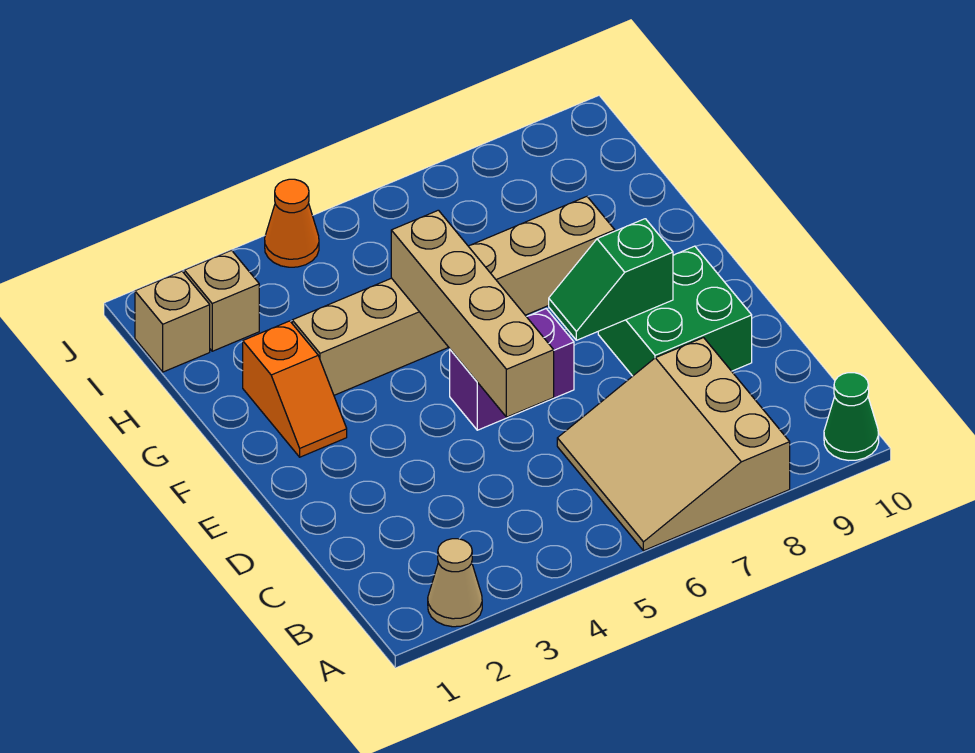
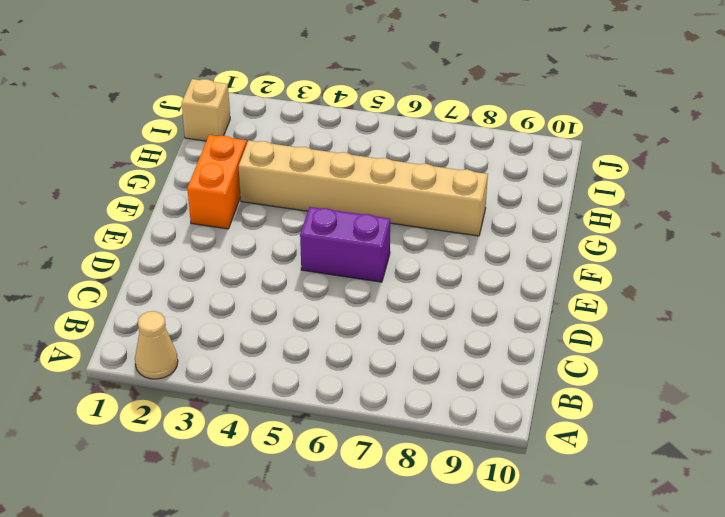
orange 1x2 brick [187,135,247,229] -> orange 1x2 slope [243,321,347,457]
none -> tan 3x3 slope [557,338,790,551]
none -> green 1x1 cone [824,373,879,460]
none -> green 2x2 brick [598,246,752,376]

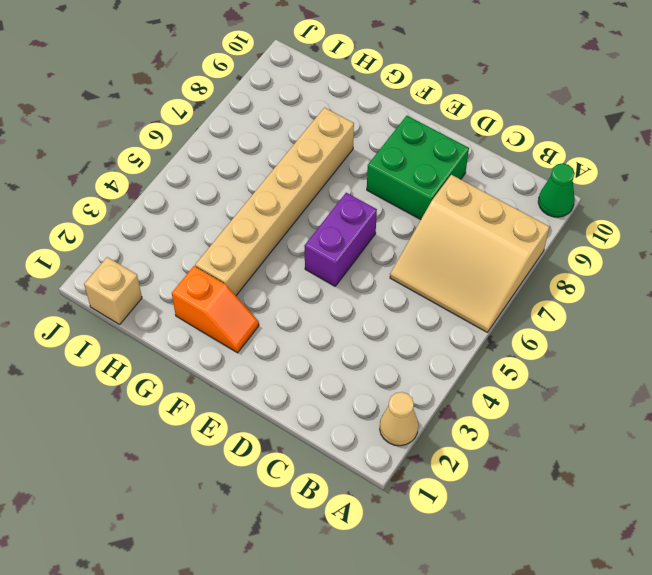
none -> tan 1x1 brick [184,250,259,351]
none -> orange 1x1 cone [265,179,319,267]
none -> tan 1x4 brick [391,210,554,417]

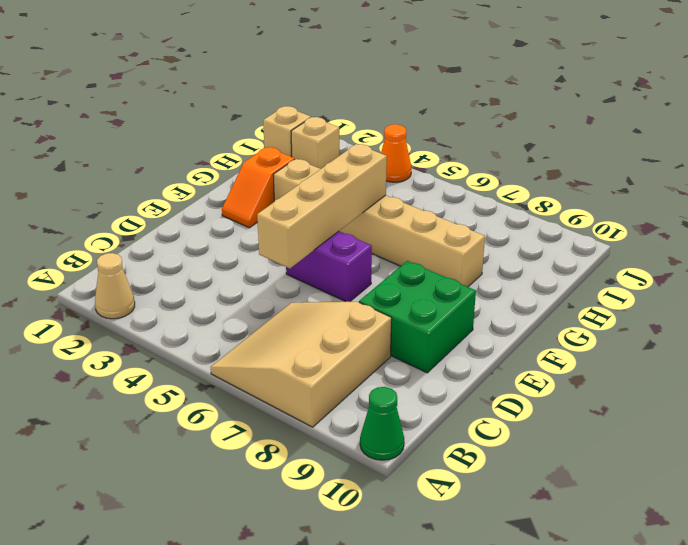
none -> green 1x2 slope [549,219,673,340]

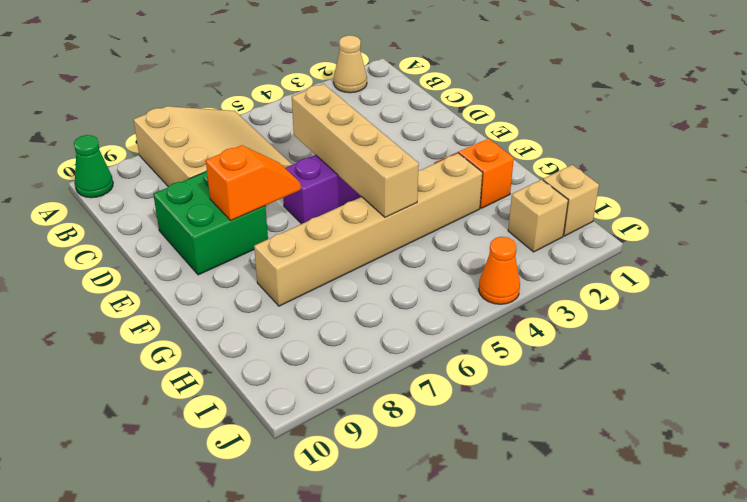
orange 1x2 slope [206,145,301,220] -> green 1x2 slope [549,219,673,340]

